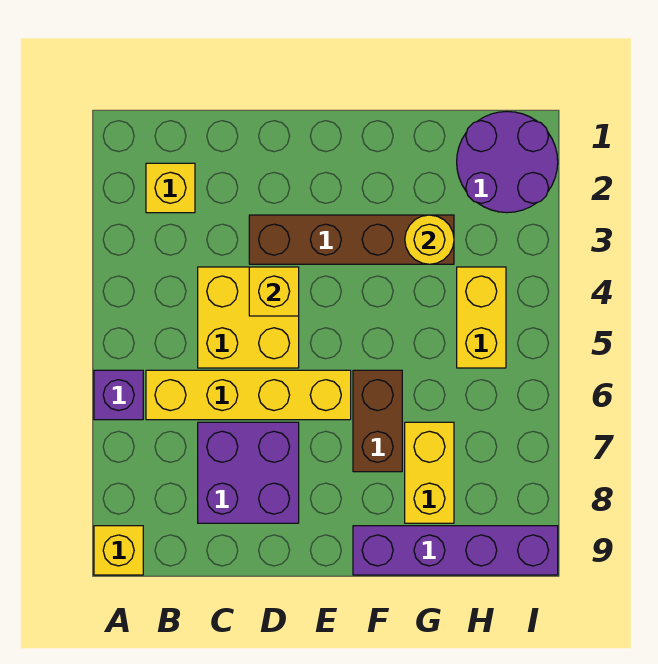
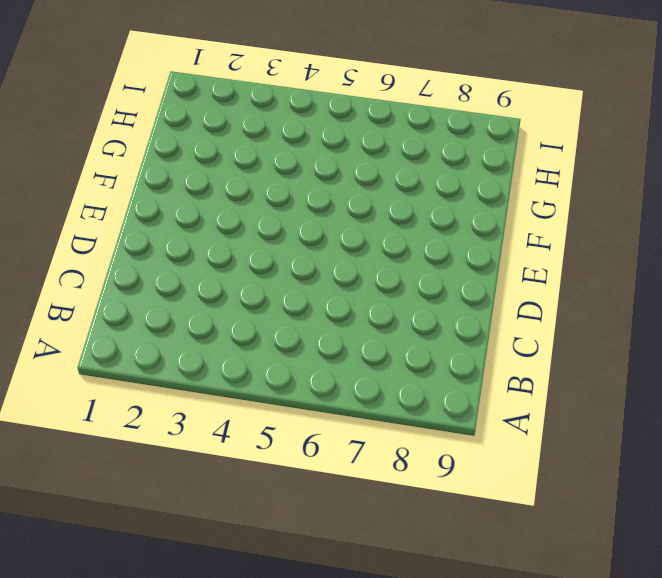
none -> purple 1x1 brick [94,370,143,420]
none -> yellow 1x1 brick [94,526,143,575]
none -> yellow 1x1 brick [146,163,195,213]

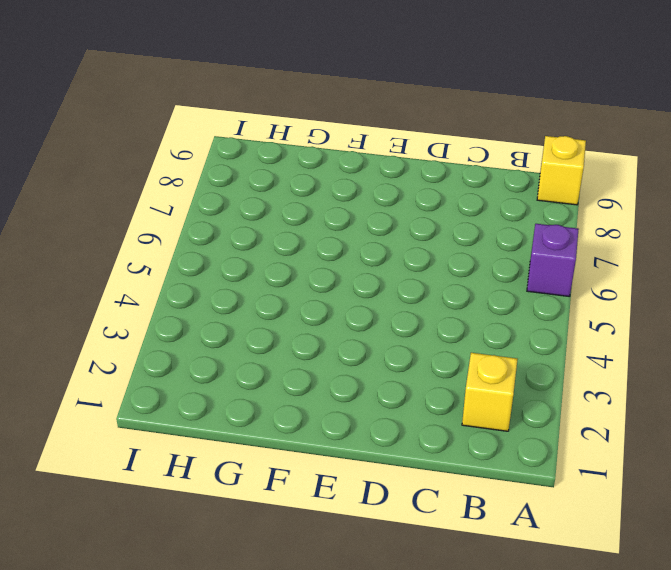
none -> yellow 1x4 brick [146,370,351,420]
none -> yellow 2x2 brick [198,267,299,368]
none -> purple 2x2 brick [198,422,299,523]

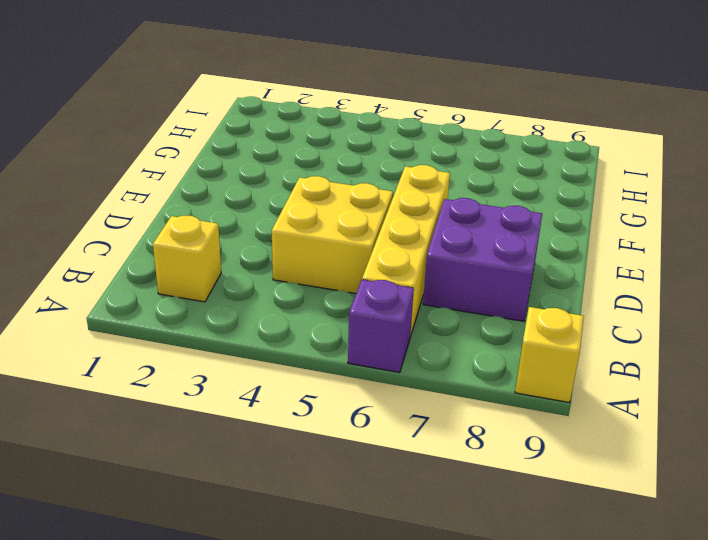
none -> brown 1x4 brick [249,215,454,264]
none -> brown 1x2 brick [353,370,402,472]
none -> purple 1x4 brick [353,526,558,575]

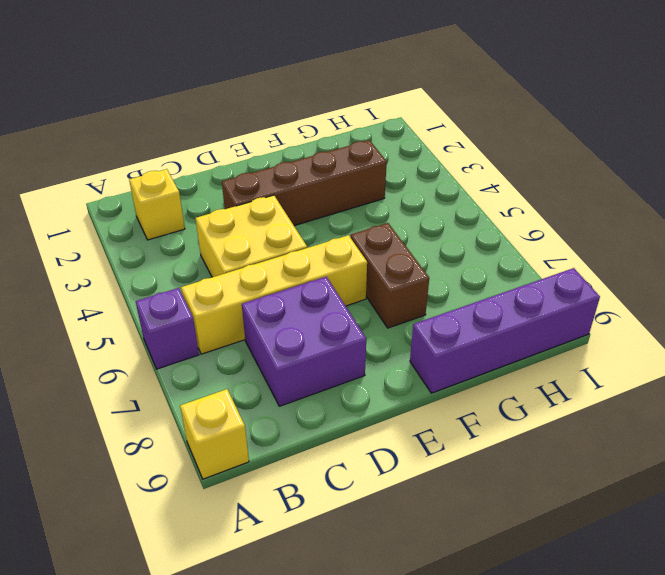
none -> yellow 1x2 brick [405,422,454,523]
none -> purple 2x2 round brick [457,112,558,213]
none -> yellow 1x2 brick [457,267,506,368]

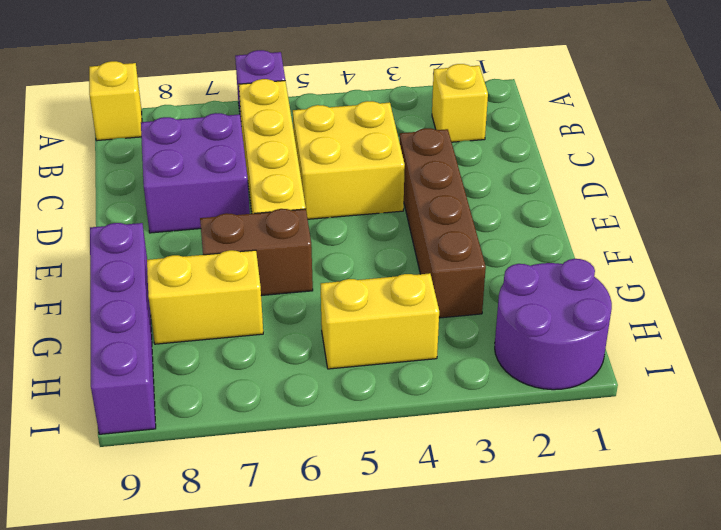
none -> yellow 1x1 brick [249,267,299,316]
none -> yellow 1x1 round brick [405,215,454,264]

